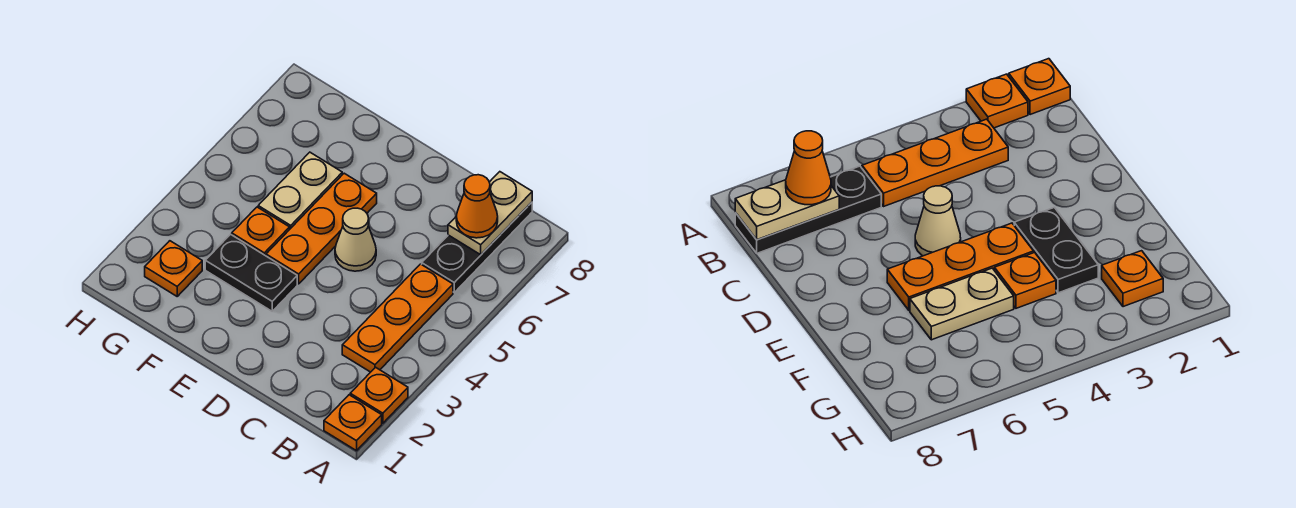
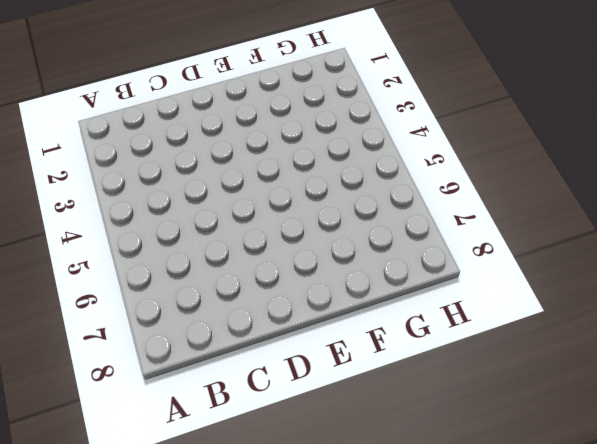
none -> orange 1x1 plate [324,395,382,451]
none -> orange 1x1 plate [350,367,408,423]
none -> orange 1x3 plate [342,264,453,372]

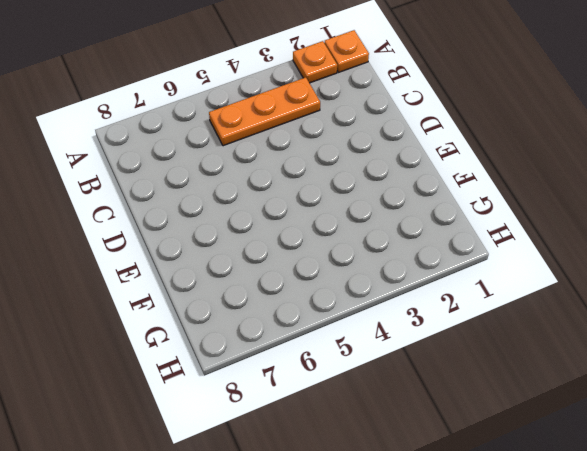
none -> black 1x3 plate [422,202,532,292]
none -> tan 1x1 cone [335,208,376,271]
none -> black 1x2 plate [205,234,297,311]

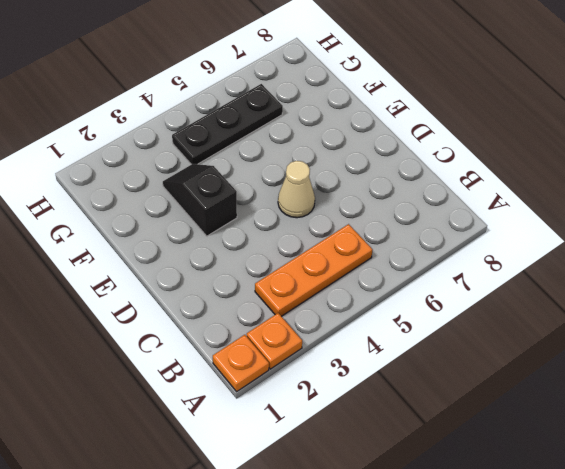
black 1x2 slope [163,164,237,236] -> black 1x2 plate [205,234,297,311]
black 1x3 plate [172,84,283,164] -> black 1x3 plate moved to [422,202,532,292]
none -> orange 1x3 plate [266,173,377,284]
none -> orange 1x1 plate [232,207,290,256]
none -> tan 1x2 plate [258,152,342,229]

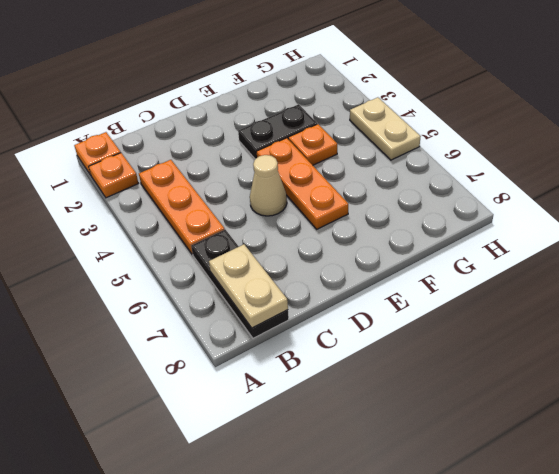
tan 1x2 plate [350,97,421,160] -> tan 1x2 plate moved to [258,152,342,229]
none -> orange 1x1 plate [145,241,202,296]
none -> orange 1x1 cone [456,175,498,238]

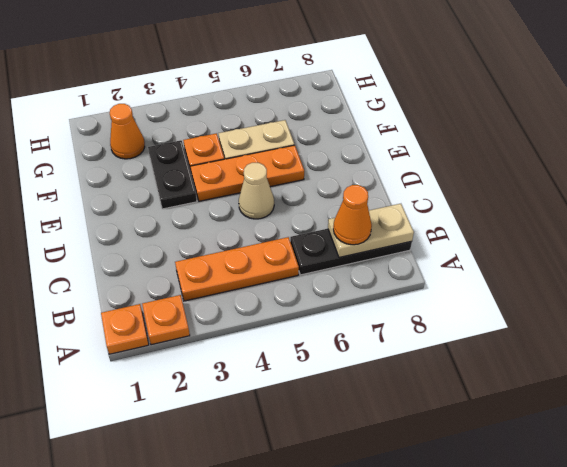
orange 1x1 cone [110,104,145,159] -> orange 1x1 plate [145,241,202,296]

